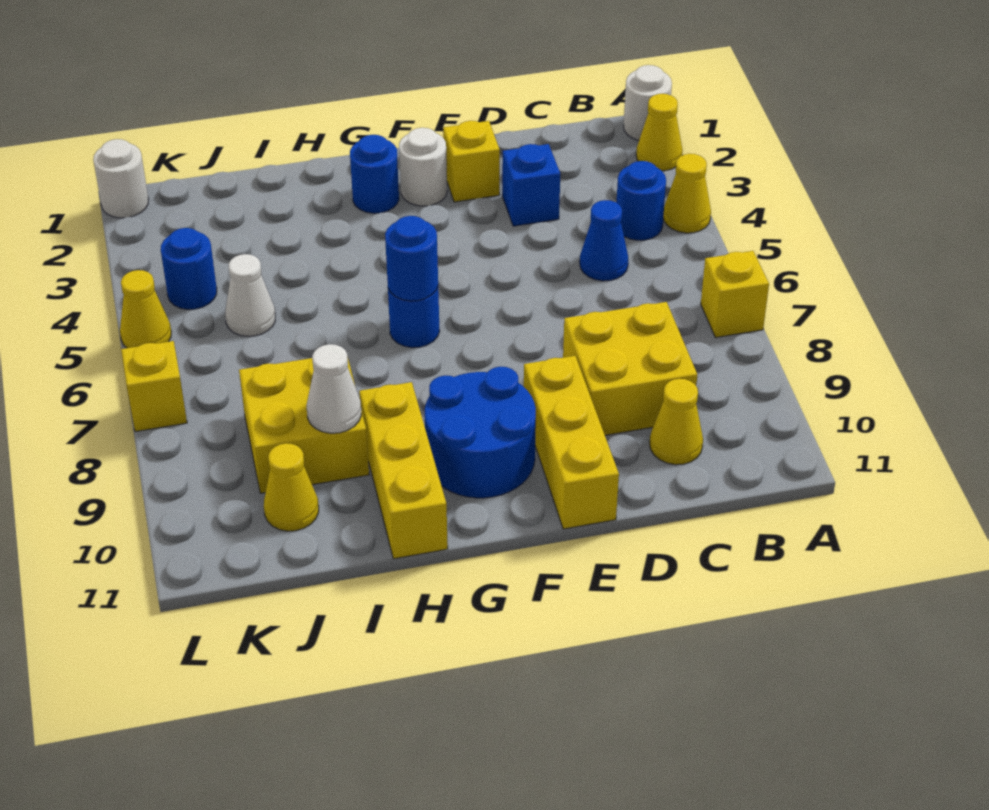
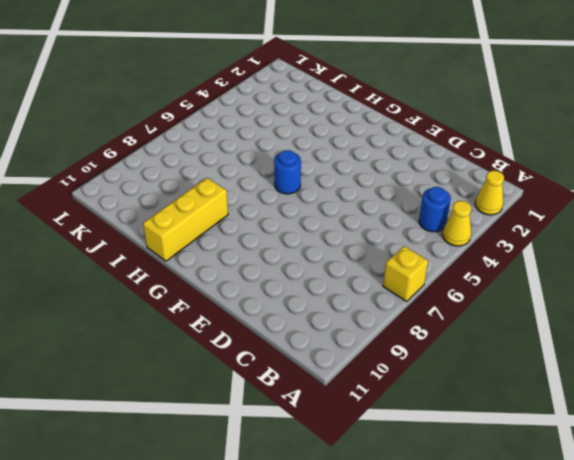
none -> white 1x1 round brick [624,65,672,141]
none -> blue 1x1 cone [580,200,628,281]
none -> yellow 2x2 brick [563,302,697,435]

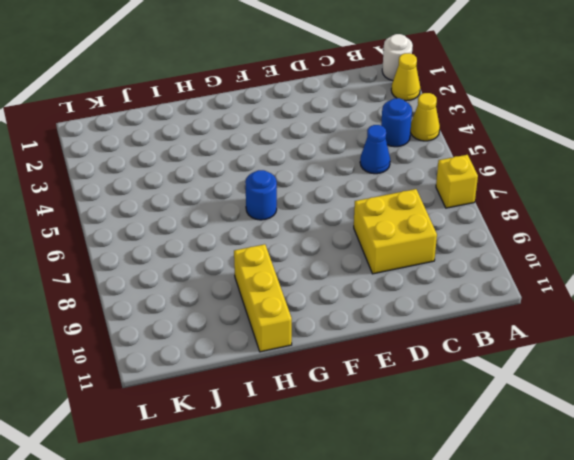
none -> yellow 1x1 cone [650,379,703,465]
none -> blue 1x1 brick [502,144,560,226]
none -> yellow 1x1 brick [443,121,500,202]

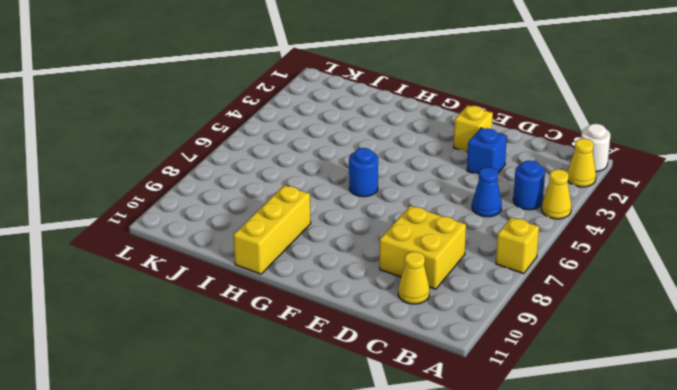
none -> yellow 1x3 brick [524,356,619,529]
none -> white 1x1 round brick [399,128,447,206]
none -> blue 2x2 round brick [425,367,536,498]

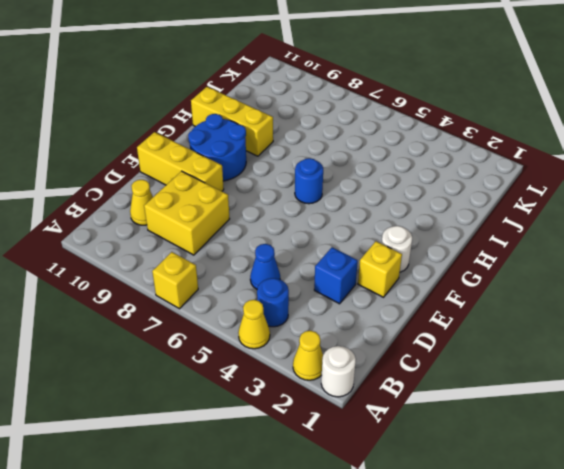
none -> blue 1x1 round brick [350,135,399,213]
none -> yellow 2x2 brick [239,356,369,493]
none -> white 1x1 cone [225,254,275,336]

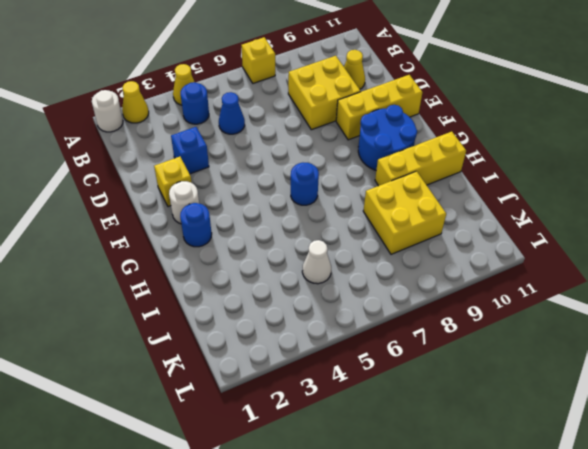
none -> yellow 1x1 cone [264,443,319,531]
none -> blue 1x1 round brick [161,228,217,309]
none -> white 1x1 round brick [93,139,148,218]

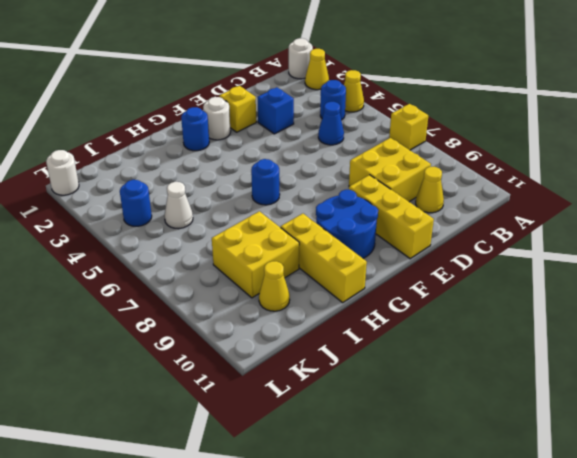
none -> yellow 1x1 cone [120,270,171,348]
none -> yellow 1x1 brick [121,341,187,432]
none -> blue 1x1 round brick [385,216,438,301]

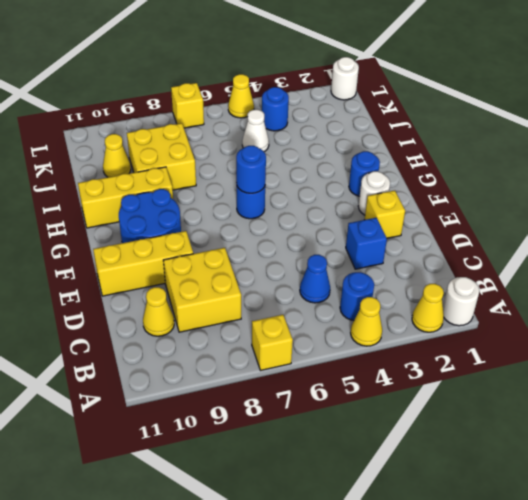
none -> white 1x1 cone [307,344,361,433]

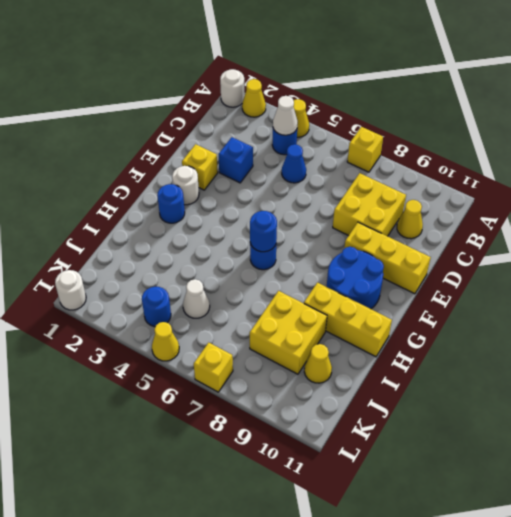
white 1x1 cone [273,96,298,135] -> white 1x1 cone moved to [307,344,361,433]

